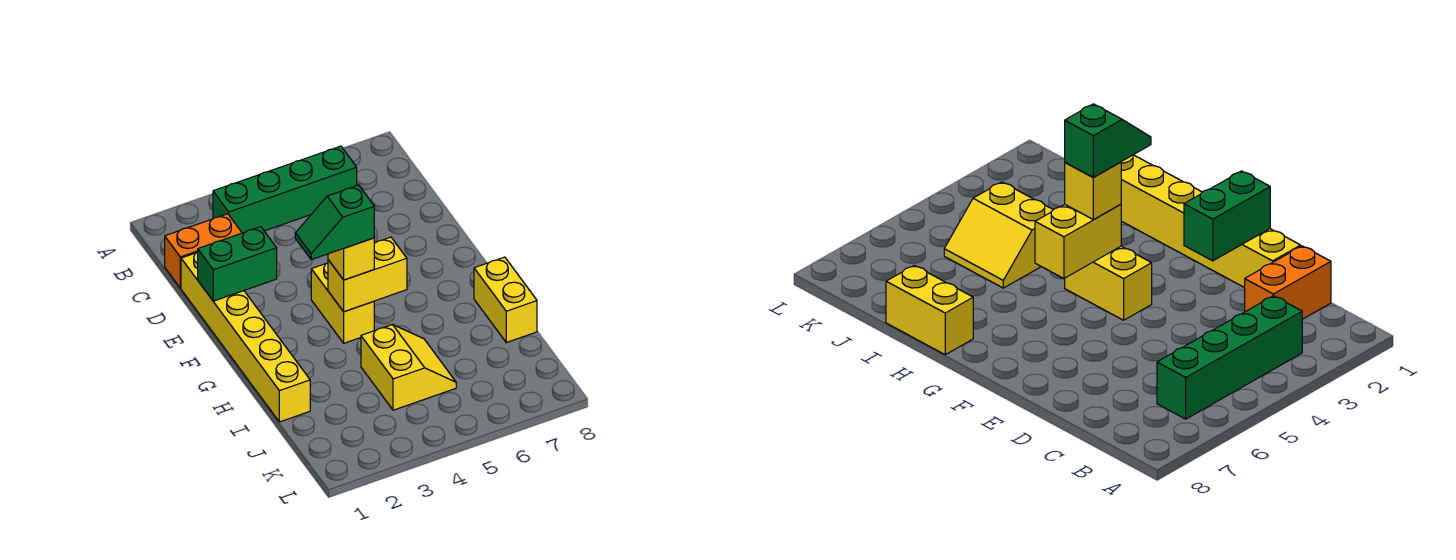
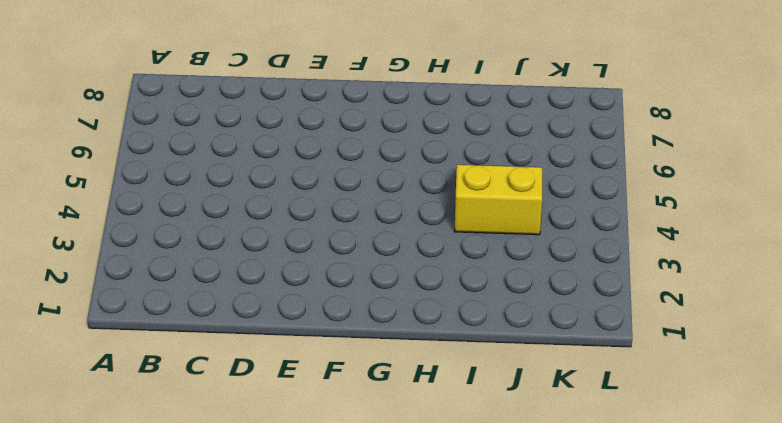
none -> green 1x4 brick [213,146,357,233]
none -> orange 1x2 brick [165,214,242,288]

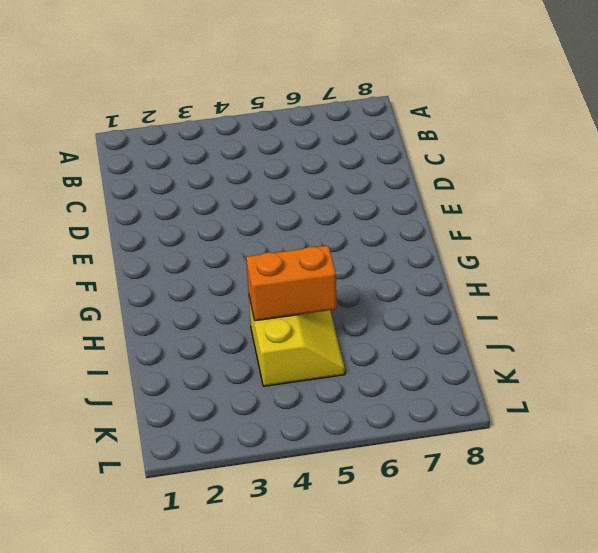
orange 1x2 brick [246,245,337,321] -> orange 1x2 brick moved to [165,214,242,288]
none -> green 1x4 brick [213,146,357,233]
none -> yellow 1x6 brick [181,252,310,422]

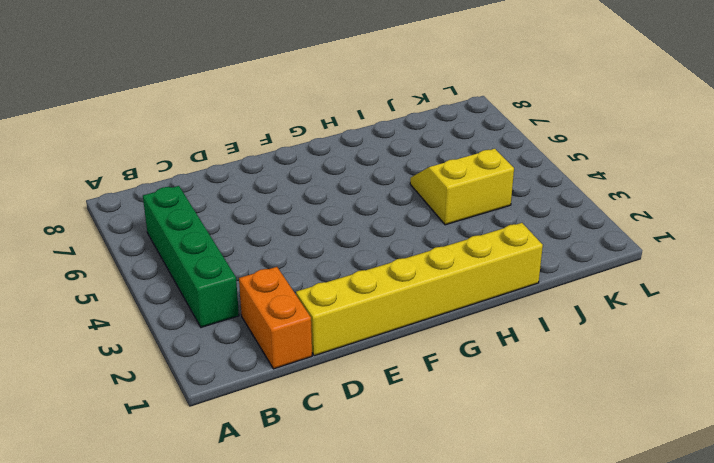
none -> yellow 1x2 brick [311,263,374,343]
none -> yellow 1x2 brick [474,257,537,343]

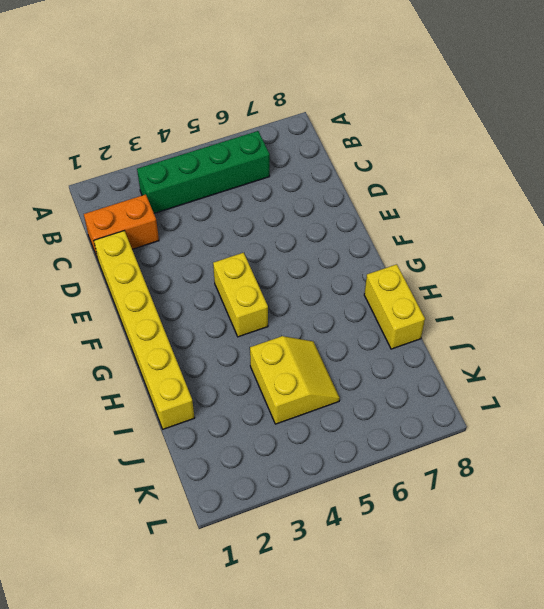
none -> green 1x2 brick [198,227,277,301]
none -> yellow 1x2 brick [328,237,407,312]

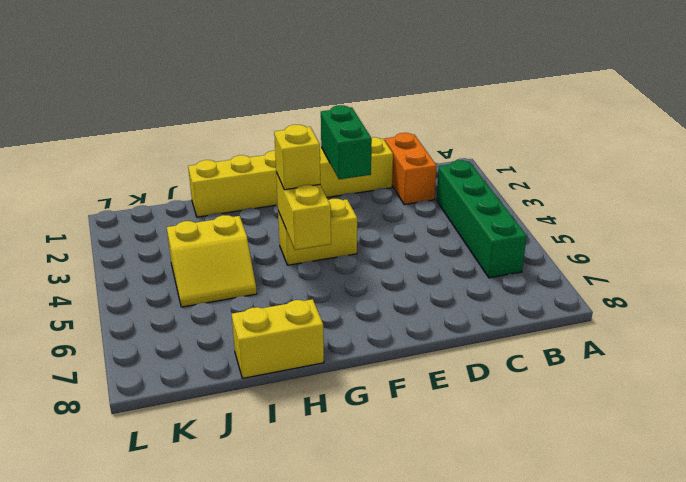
none -> green 1x2 slope [295,185,374,260]

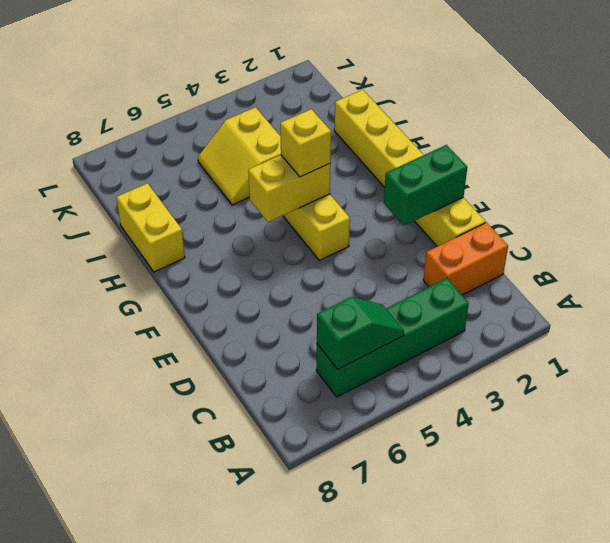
green 1x2 slope [317,297,404,370] -> green 1x2 slope moved to [295,185,374,260]

